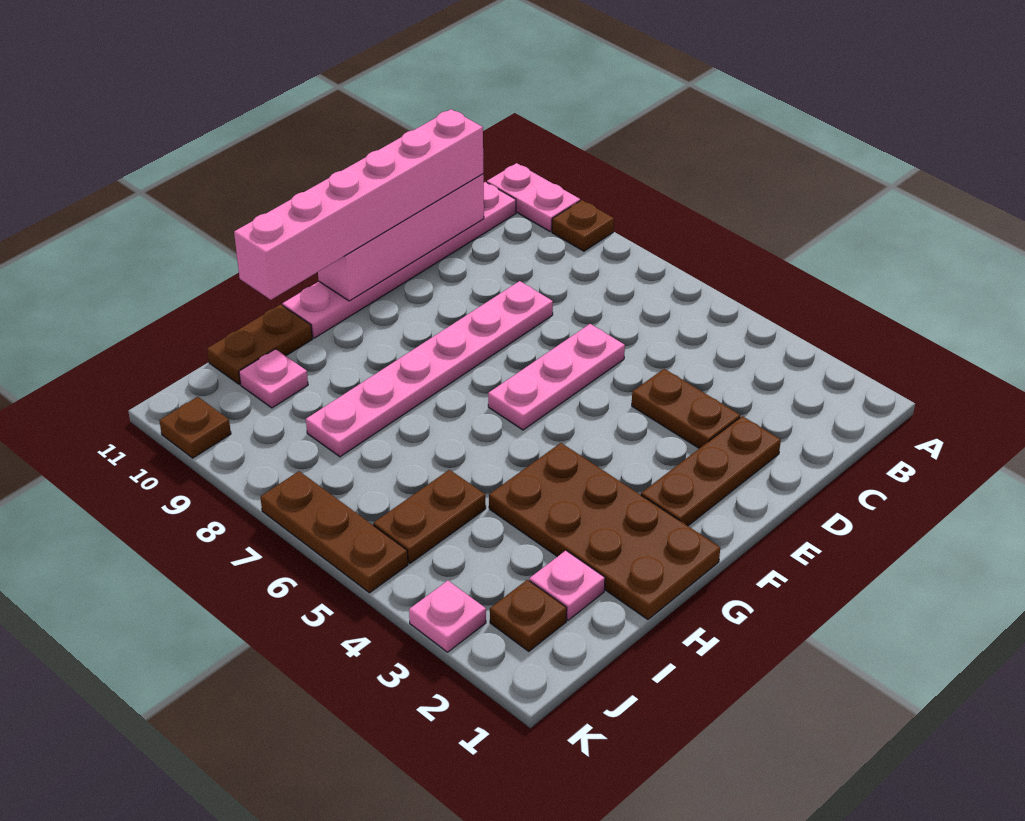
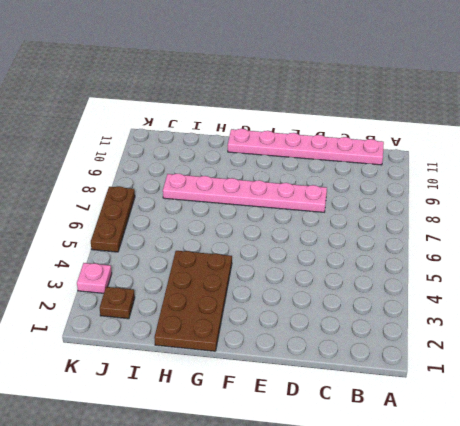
none -> brown 1x1 plate [552,200,614,251]
none -> pink 1x2 plate [487,163,580,232]
none -> brown 1x3 plate [641,416,781,526]

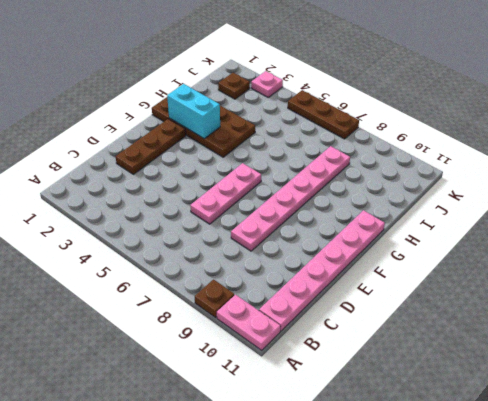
cyan 1x2 brick [167,84,220,139] -> none
none -> brown 1x2 plate [632,369,740,448]
none -> brown 1x2 plate [207,304,312,384]
none -> pink 1x1 plate [529,551,605,620]

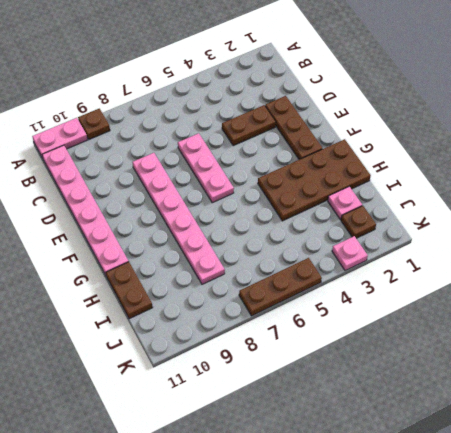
none -> brown 1x2 plate [373,470,486,563]
none -> pink 1x1 plate [239,349,308,408]
none -> brown 1x1 plate [159,397,231,458]

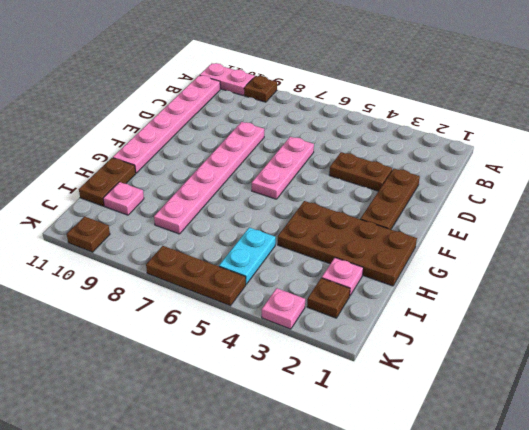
cyan 1x2 plate [219,228,276,284] -> brown 1x2 plate [373,470,486,563]
none -> pink 1x4 brick [318,174,484,301]
none -> pink 1x6 brick [234,109,483,300]

